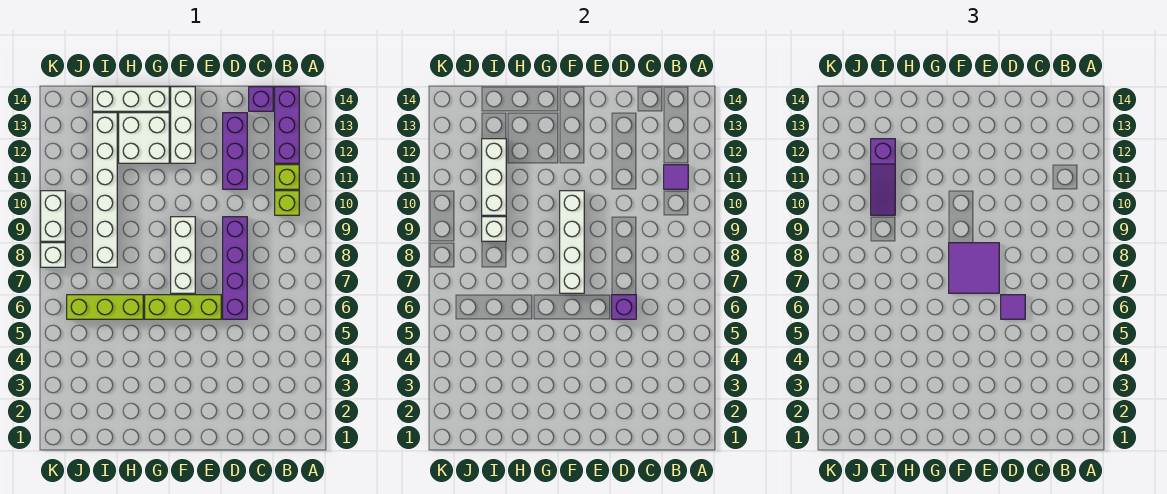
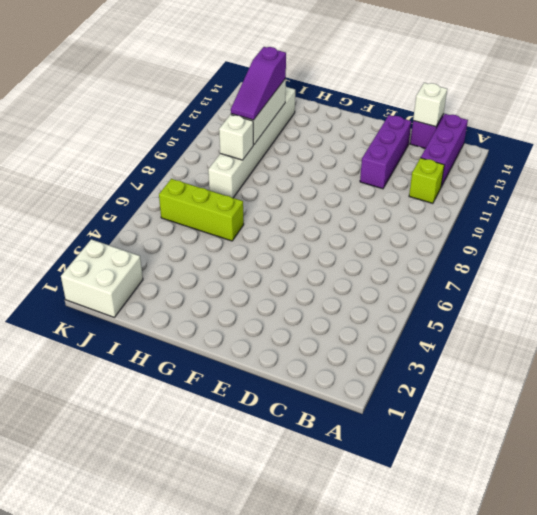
white 1x1 brick [413,83,447,127] -> white 1x1 brick moved to [41,243,65,267]
white 2x2 brick [61,239,143,317] -> white 2x2 brick moved to [119,113,169,163]
none -> lime 1x1 brick [275,191,299,215]
none -> purple 1x4 brick [223,217,247,319]
none -> lime 1x3 brick [145,295,221,319]

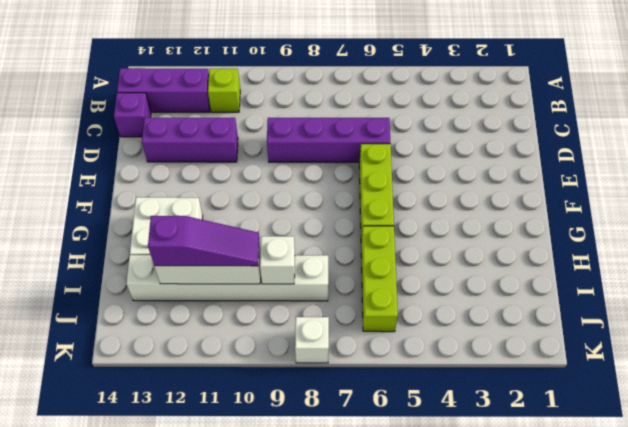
none -> lime 1x1 brick [275,191,299,215]
none -> white 1x3 brick [171,217,195,293]
none -> white 1x3 brick [171,87,195,163]

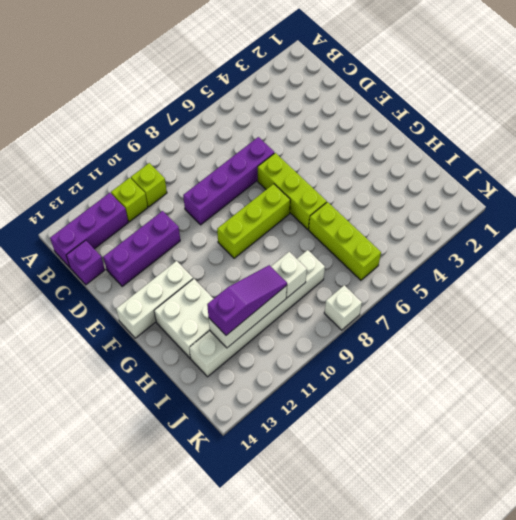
lime 1x3 brick [217,184,290,258] -> white 1x3 brick [171,217,195,293]
none -> white 1x3 brick [93,87,169,111]
none -> white 1x2 brick [41,191,65,241]
none -> purple 1x1 tile [664,165,688,189]

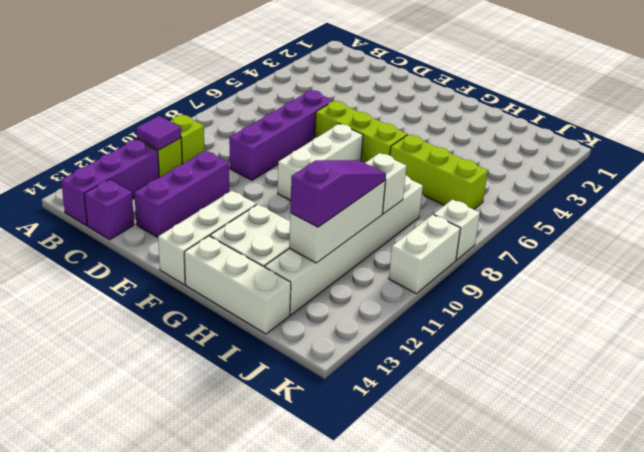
none -> purple 1x1 brick [612,295,636,319]
none -> white 1x4 brick [560,191,584,293]
none -> purple 1x1 tile [1001,295,1025,319]

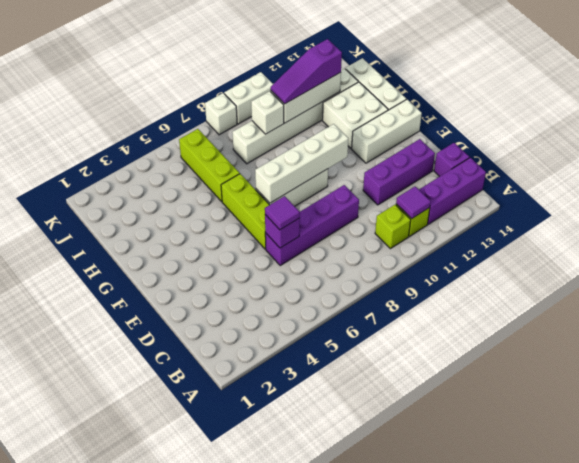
none -> purple 2x2 tile [949,243,999,293]

